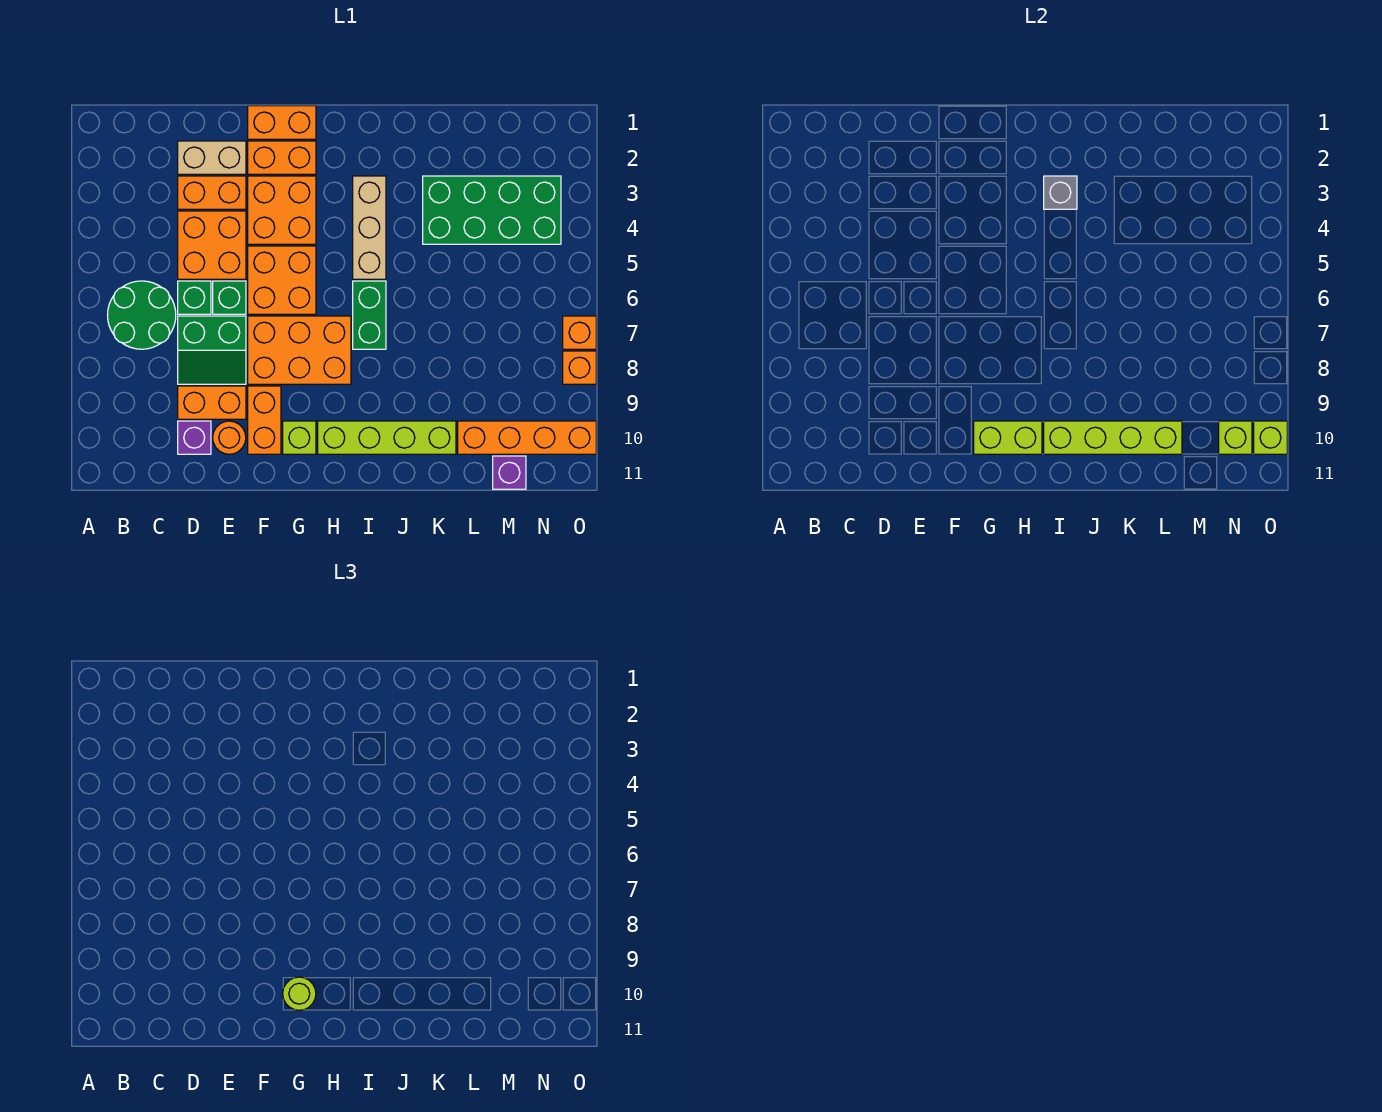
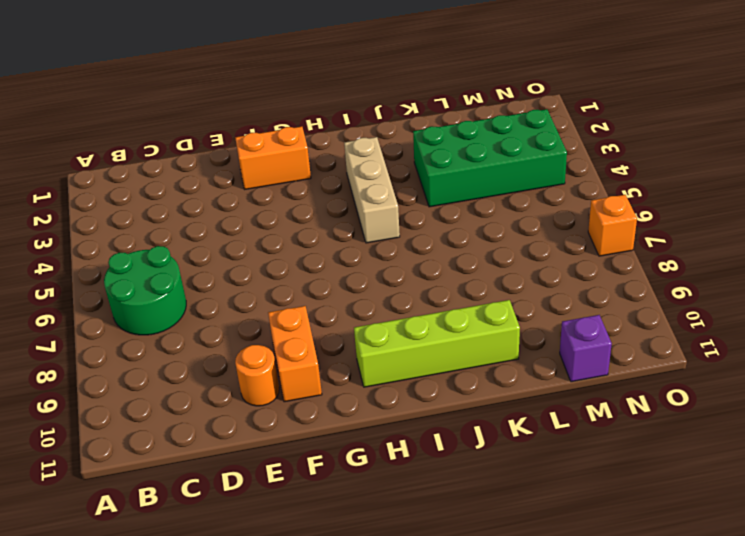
none -> tan 1x2 brick [178,141,246,174]
none -> orange 1x2 brick [178,176,246,209]
none -> orange 2x2 brick [178,211,246,279]
none -> green 1x1 brick [178,281,211,314]

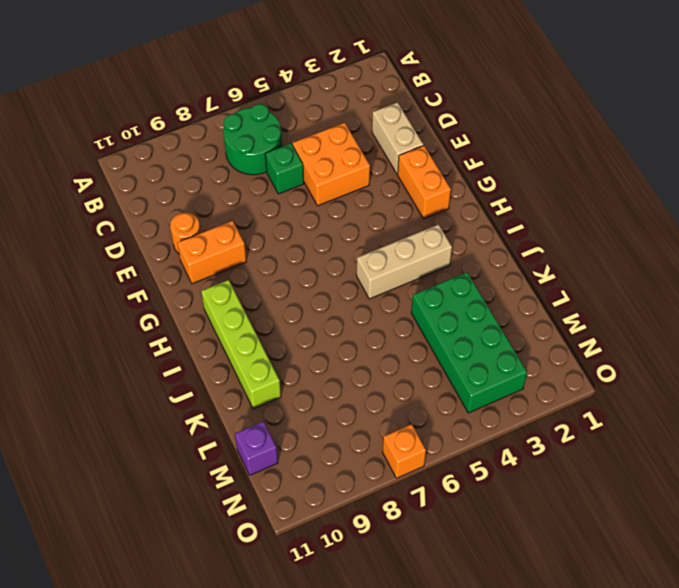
none -> orange 1x2 brick [178,176,246,209]
none -> green 2x2 slope [178,316,246,384]
none -> orange 1x2 brick [178,386,246,419]
none -> purple 1x1 brick [178,421,211,454]

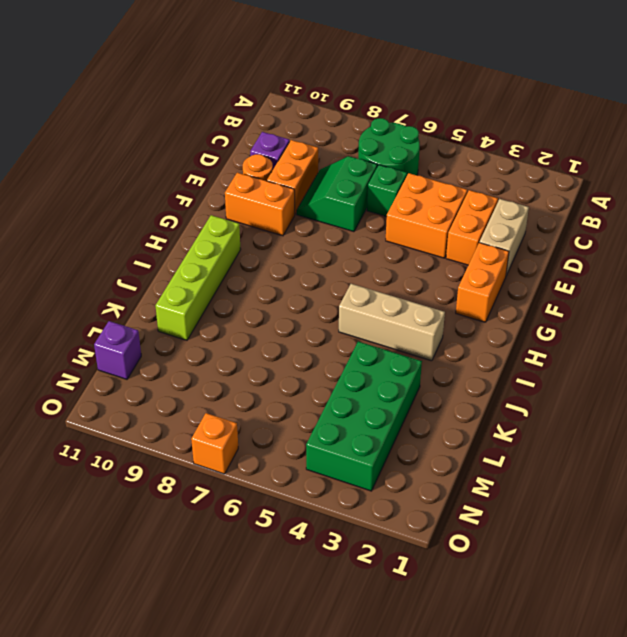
none -> green 1x1 brick [213,281,246,314]
none -> orange 1x2 brick [248,106,316,139]
none -> orange 2x2 brick [248,176,316,244]
none -> orange 2x2 brick [248,246,316,314]

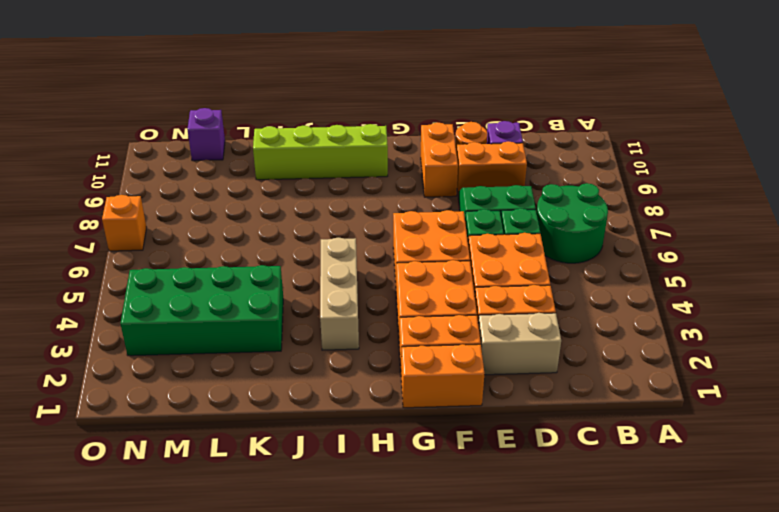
none -> orange 2x3 brick [248,316,351,384]
none -> lime 1x1 brick [283,421,316,454]
none -> green 1x2 brick [353,281,386,349]
none -> orange 1x4 brick [458,421,596,454]

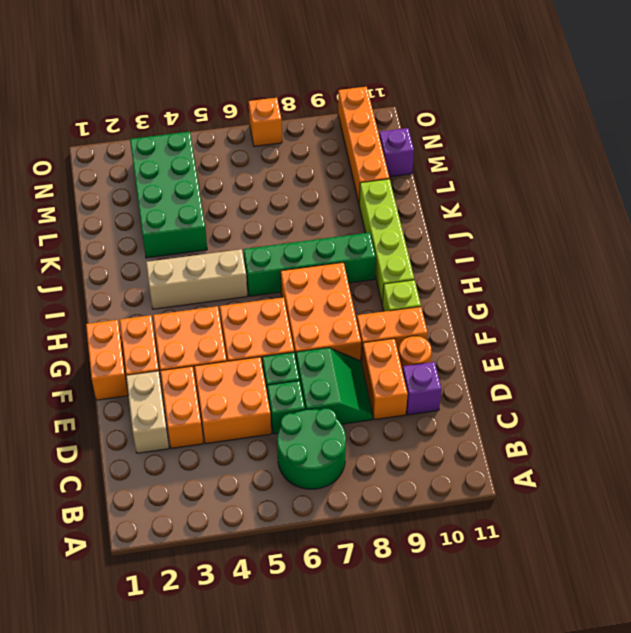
green 1x4 brick [243,233,376,296] -> green 1x2 brick [353,281,386,349]
none -> orange 1x1 brick [563,351,596,384]
none -> lime 1x2 brick [974,421,1042,454]
none -> grey 1x1 brick [1044,176,1077,209]
none -> lime 1x4 brick [1044,421,1182,454]

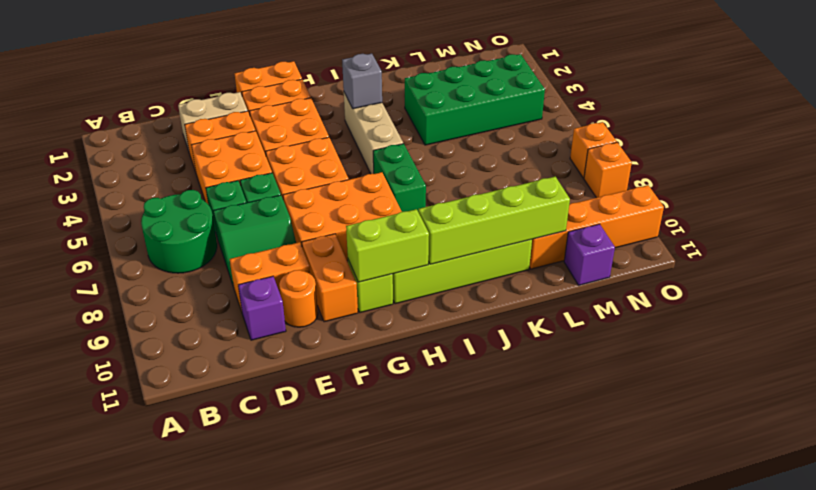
none -> lime 1x1 brick [1219,421,1252,454]
none -> lime 1x1 brick [1254,421,1287,454]
none -> lime 1x1 round brick [283,977,316,1010]

